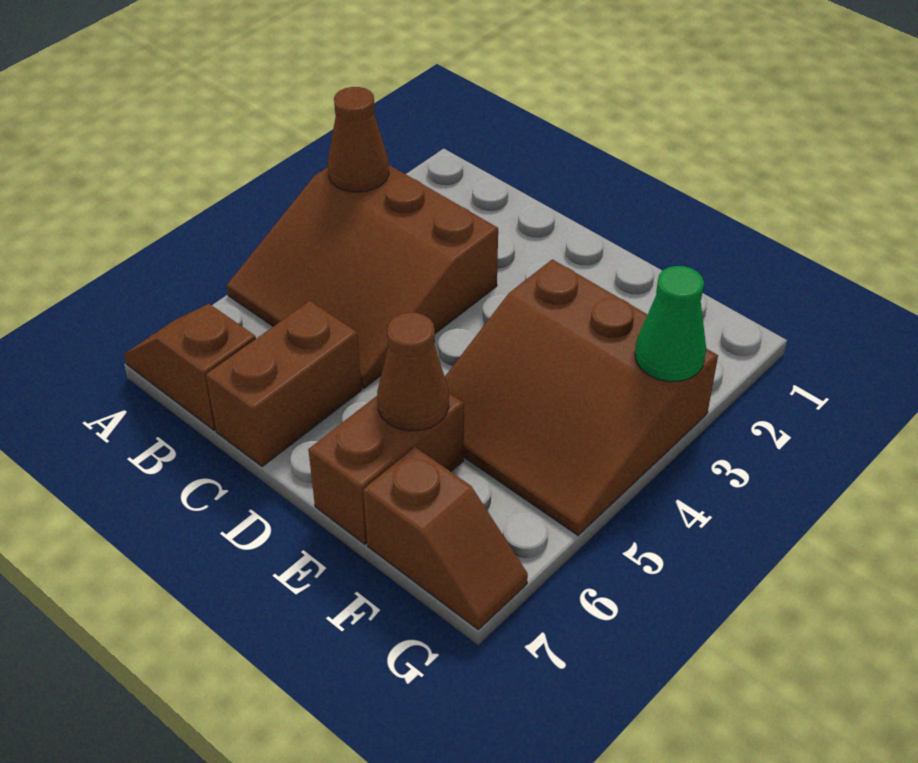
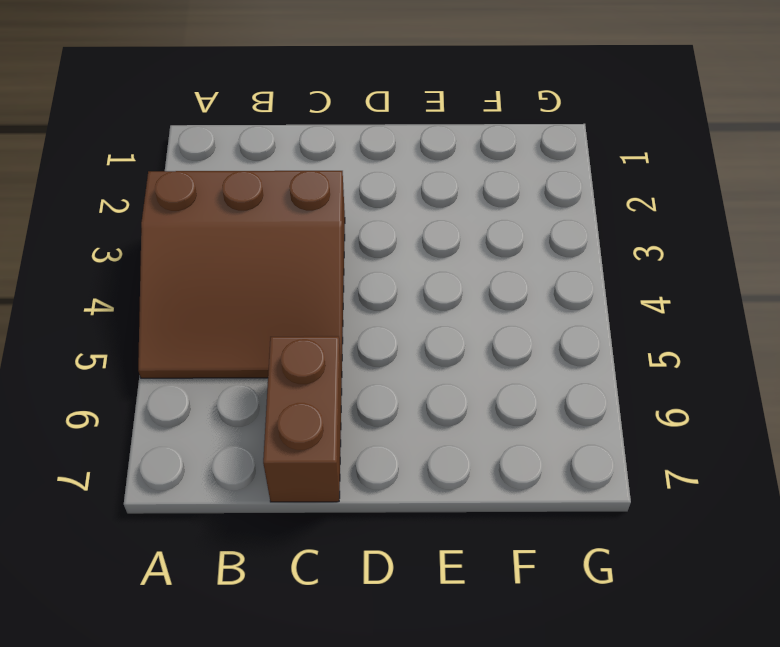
none -> brown 1x2 slope [124,304,256,430]
none -> brown 3x3 slope [445,259,718,535]

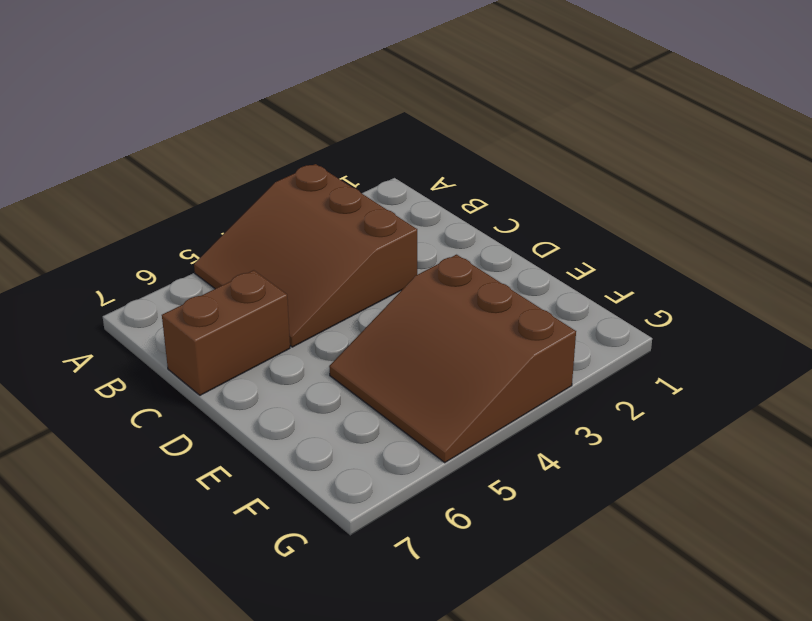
none -> brown 1x2 slope [124,304,256,430]
none -> brown 1x2 brick [308,393,464,544]

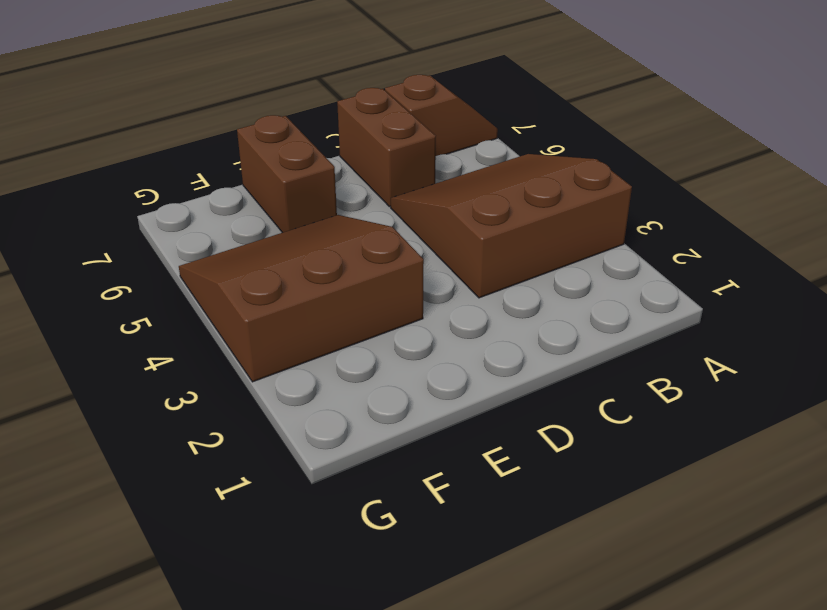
none -> brown 1x2 slope [363,447,528,629]
none -> brown 1x1 cone [328,87,389,192]

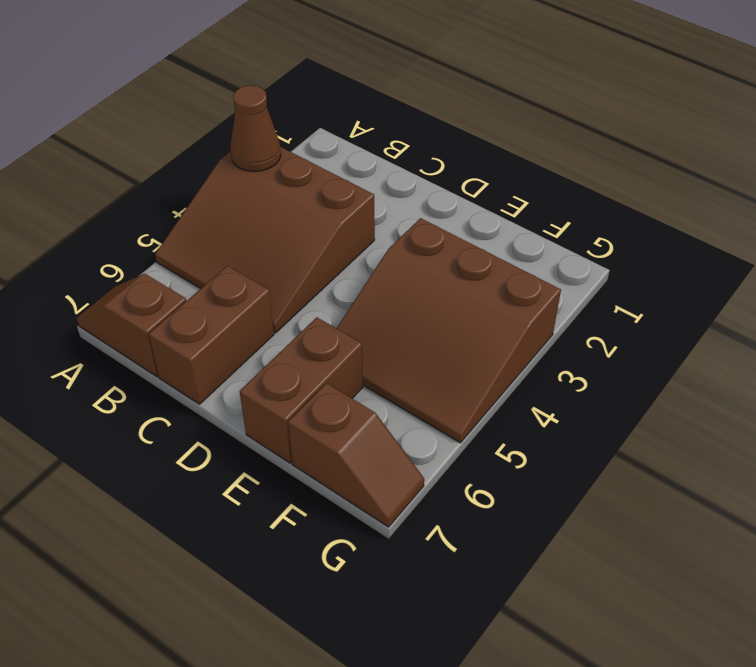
none -> brown 1x1 cone [377,313,449,431]
none -> green 1x1 cone [635,266,706,382]

